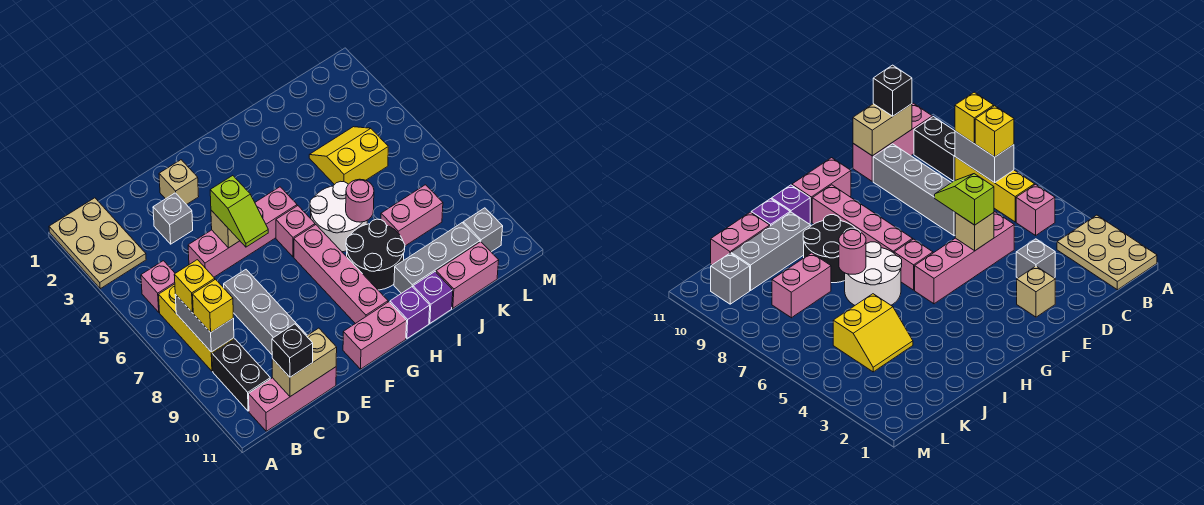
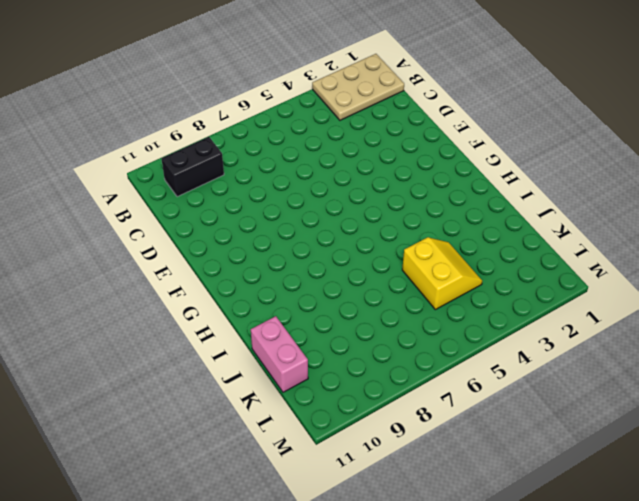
none -> pink 1x1 brick [141,261,175,312]
none -> yellow 1x3 brick [159,284,234,371]
none -> pink 1x3 brick [249,367,336,431]

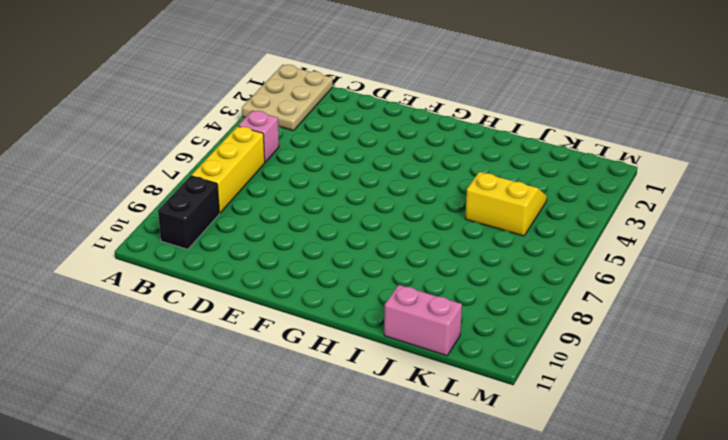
none -> pink 1x3 brick [249,367,336,431]
none -> grey 1x1 brick [153,193,193,244]
none -> pink 1x4 brick [188,187,297,277]

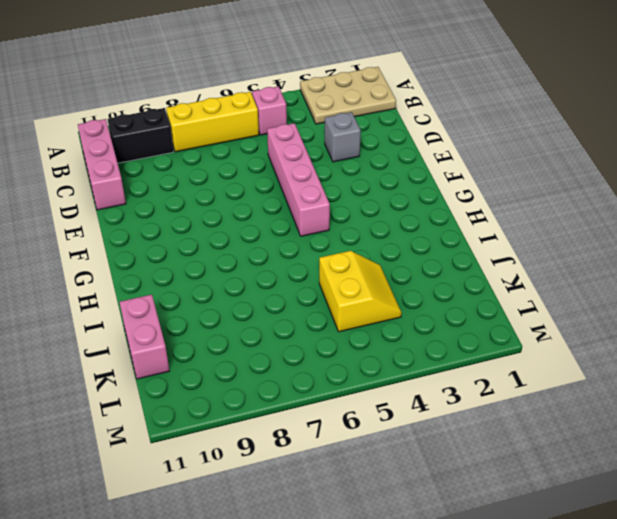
none -> grey 1x4 brick [224,270,307,354]
none -> tan 1x1 brick [159,160,199,205]
none -> pink 1x2 brick [343,302,407,369]

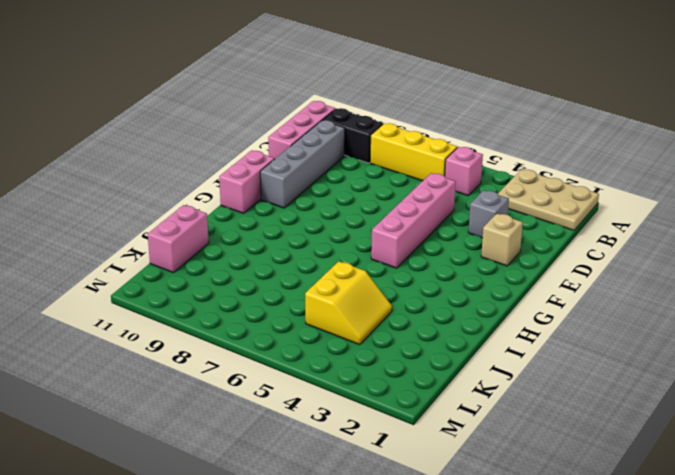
grey 1x4 brick [260,120,345,208] -> grey 1x4 brick turned to [224,270,307,354]
none -> pink 1x1 brick [276,206,315,257]
none -> pink 1x4 brick [294,225,388,324]
none -> white 2x2 round brick [310,181,367,252]

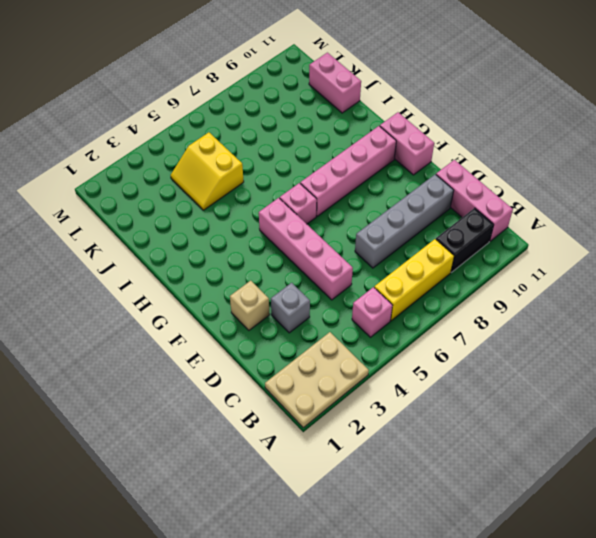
none -> white 2x2 round brick [310,181,367,252]
none -> black 2x2 round brick [346,219,405,290]
none -> purple 1x1 brick [390,287,430,338]

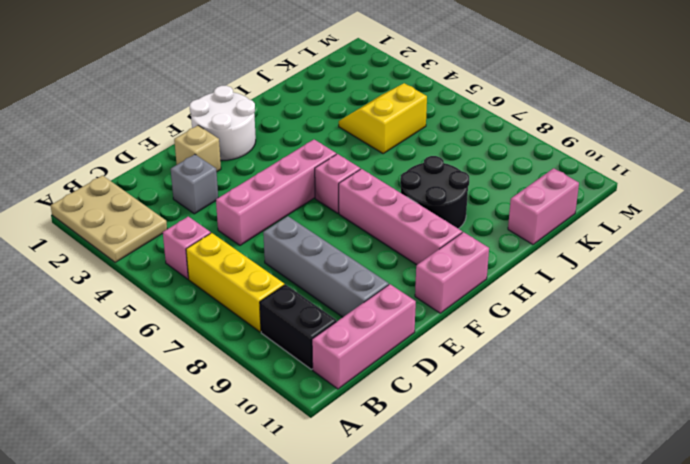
white 2x2 round brick [190,86,256,160] -> white 2x2 round brick moved to [310,181,367,252]
none -> purple 1x1 brick [390,287,430,338]
none -> grey 1x3 brick [394,223,480,293]
none -> purple 1x1 brick [413,272,453,323]

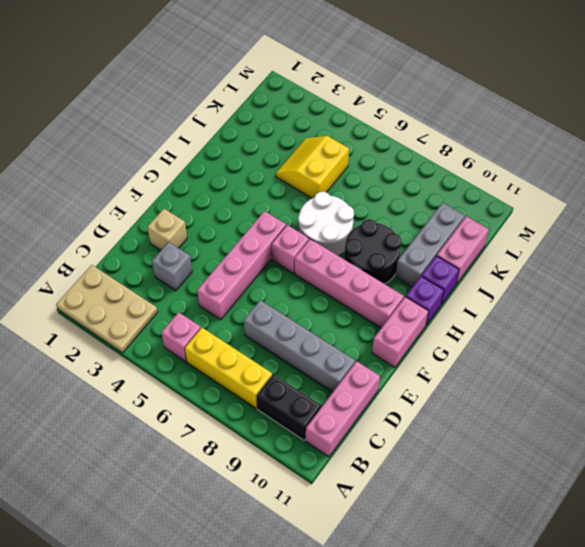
none -> pink 1x2 brick [381,185,443,246]
none -> grey 1x1 brick [463,208,503,252]
none -> grey 1x2 brick [175,294,234,352]

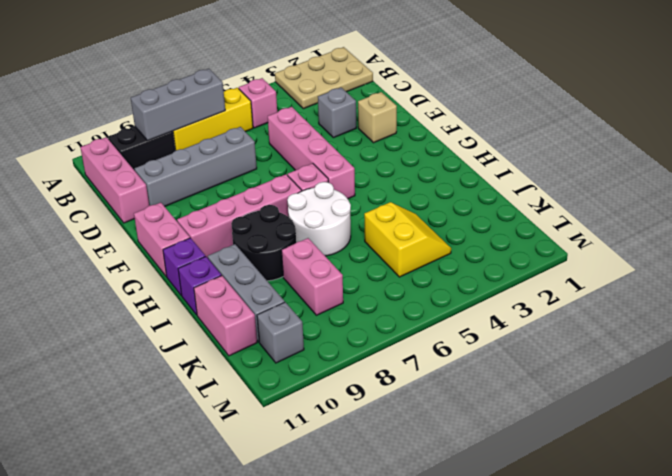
grey 1x3 brick [131,69,225,141] -> grey 1x2 brick [175,294,234,352]
none -> tan 1x2 brick [272,328,337,397]
none -> tan 1x1 brick [211,210,240,248]
none -> pink 1x1 round brick [346,179,374,222]

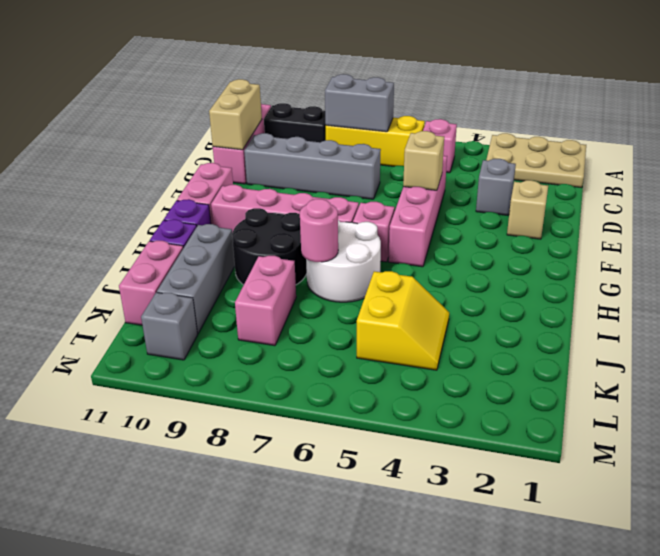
none -> yellow 1x1 brick [174,260,215,313]
none -> yellow 1x1 brick [193,279,233,332]
none -> black 1x1 brick [272,324,313,377]

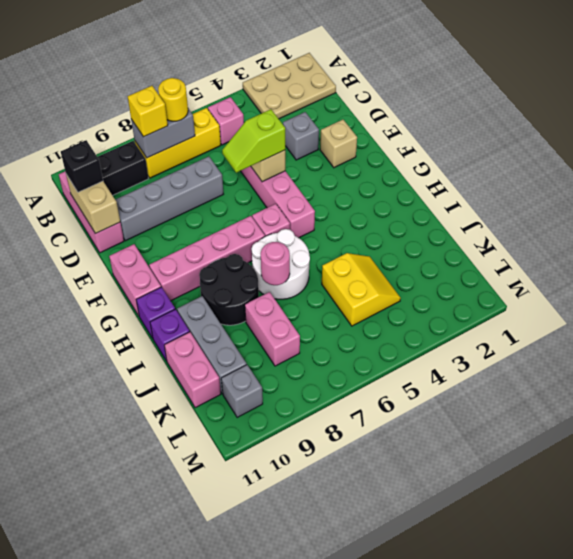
yellow 1x1 round brick [158,78,188,121] -> yellow 1x1 brick [174,260,215,313]

